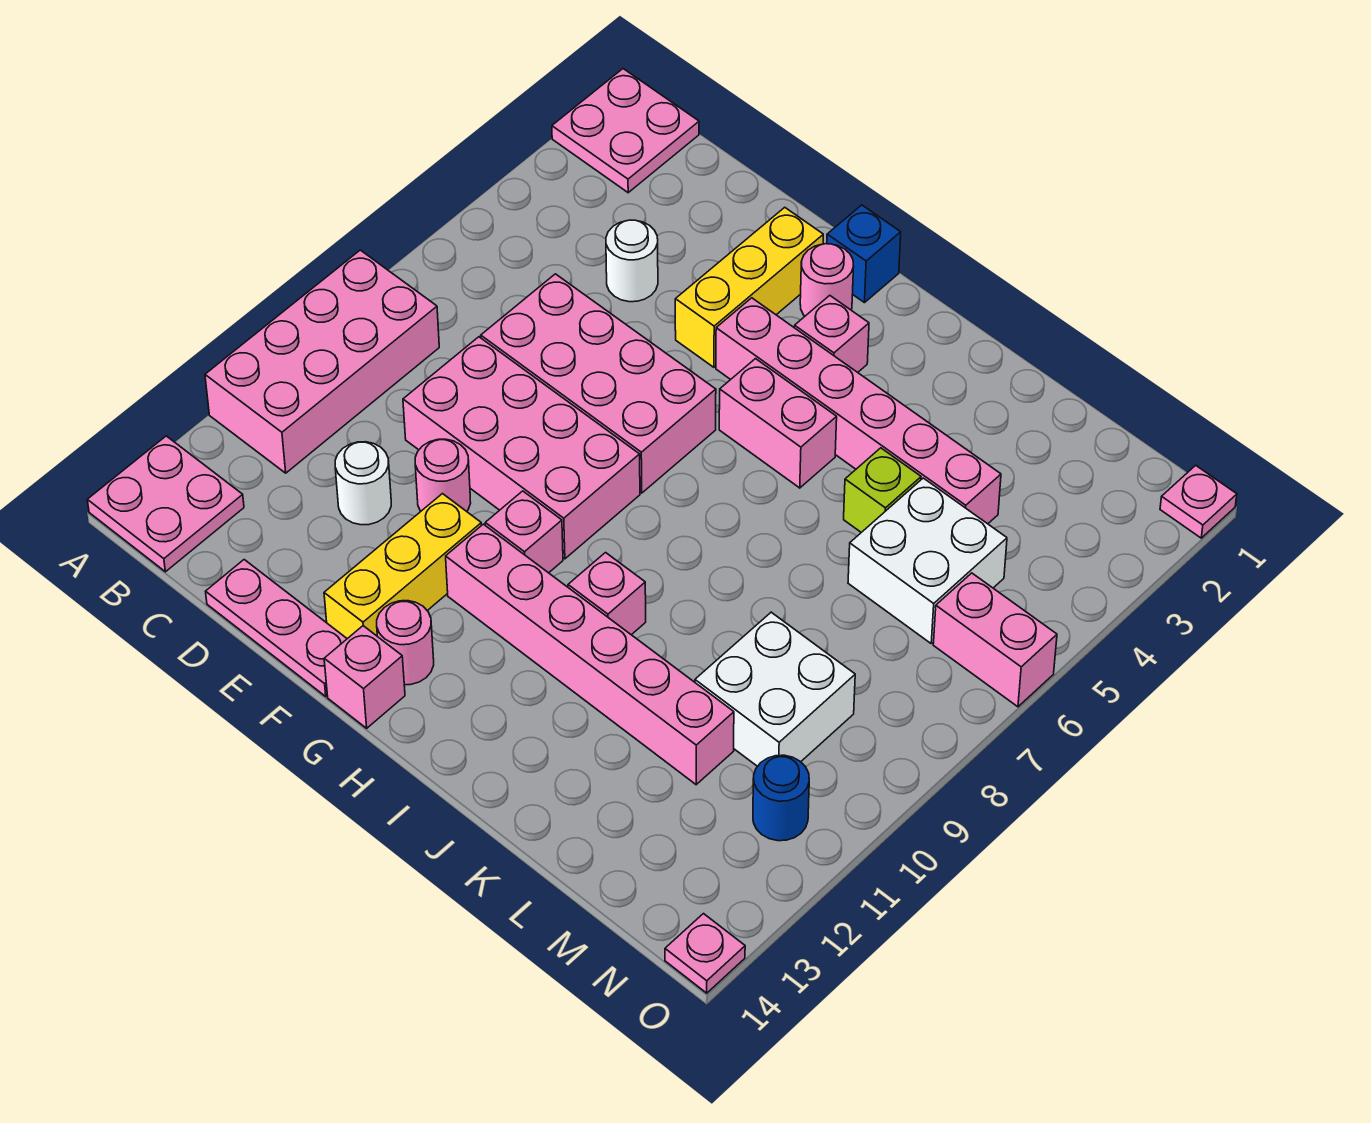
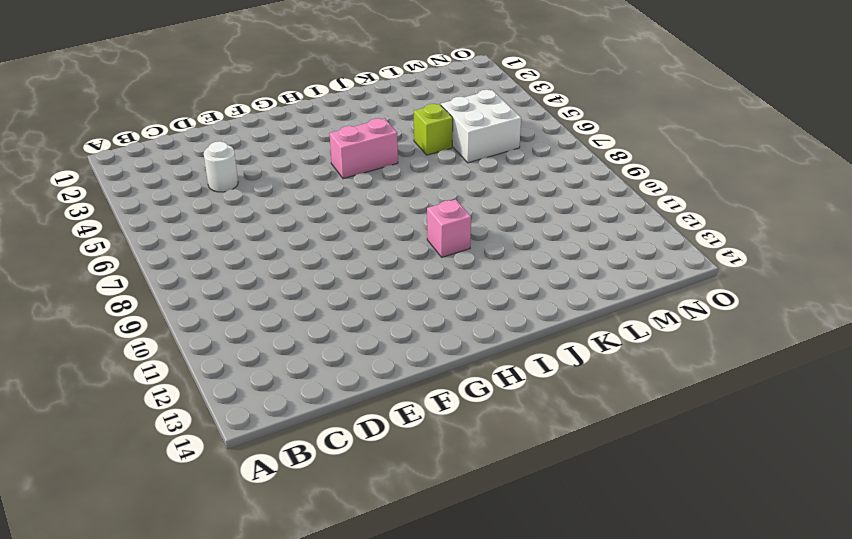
none -> pink 2x2 plate [552,69,699,193]
none -> pink 2x4 brick [205,250,439,473]
none -> pink 2x2 plate [87,436,244,572]

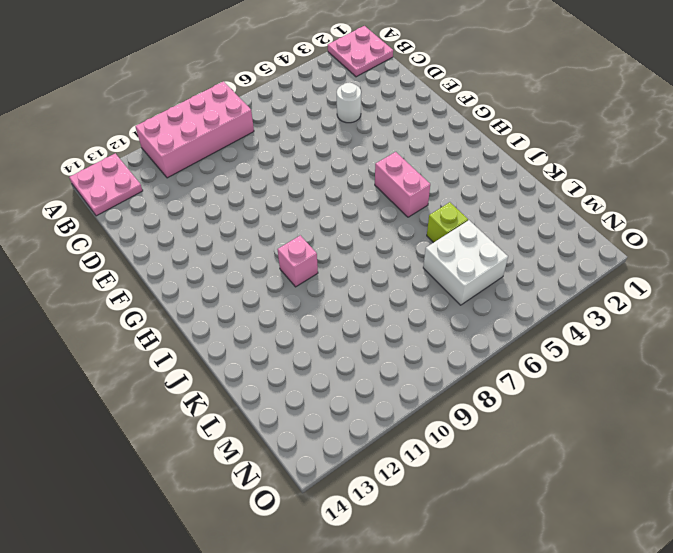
none -> pink 2x4 brick [481,274,716,493]
none -> pink 2x4 brick [403,337,640,559]
none -> white 1x1 round brick [335,442,391,525]

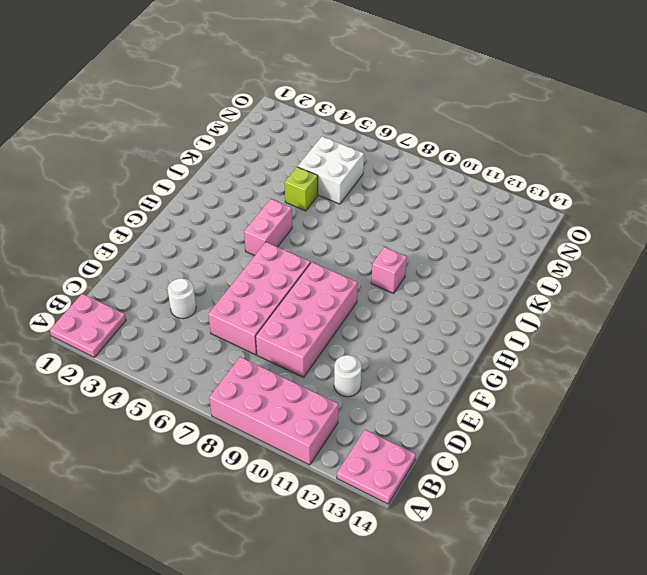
none -> pink 1x3 plate [206,560,347,696]
none -> pink 1x1 round brick [415,439,471,511]
none -> yellow 1x3 brick [675,207,823,367]

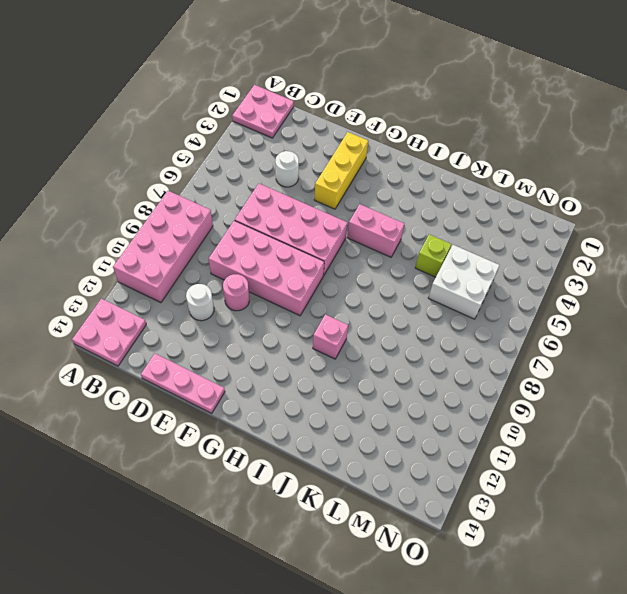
none -> yellow 1x3 brick [324,494,482,639]
none -> blue 1x1 brick [827,205,901,303]
none -> pink 1x1 round brick [800,244,854,316]

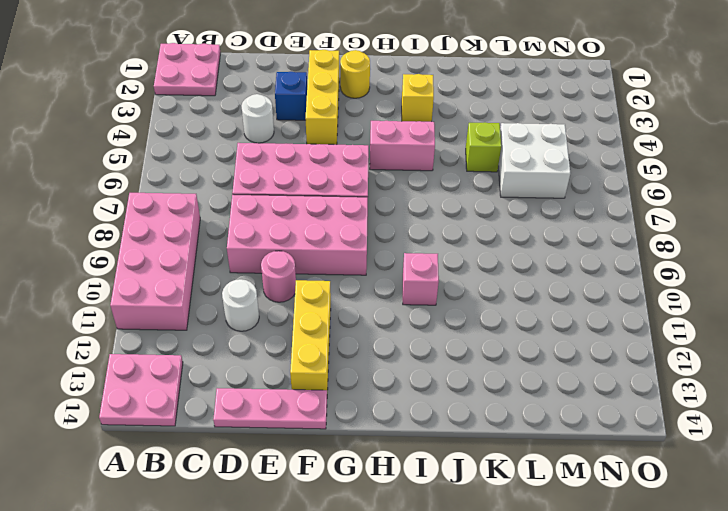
blue 1x1 brick [275,72,307,120] -> blue 1x1 brick moved to [827,205,901,303]
yellow 1x1 round brick [340,50,370,98] -> pink 1x1 round brick [800,244,854,316]
yellow 1x1 brick [402,74,434,122] -> none
none -> pink 1x6 brick [716,298,1001,524]
none -> pink 1x1 brick [485,491,563,573]
none -> pink 1x6 brick [446,524,734,785]

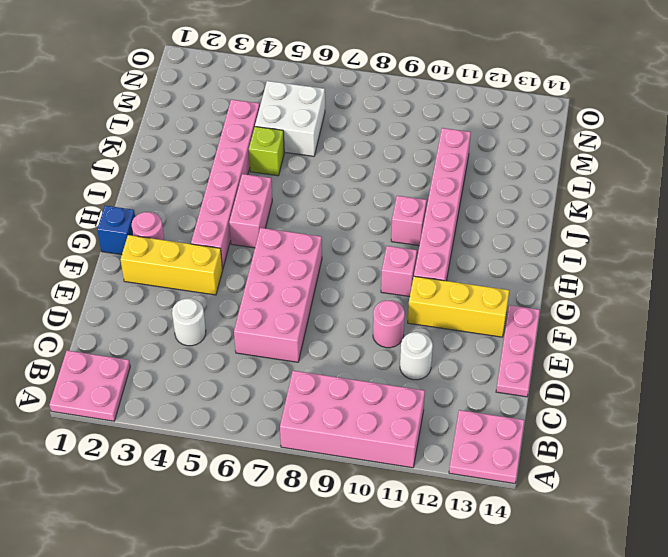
none -> pink 2x4 brick [403,337,640,559]
none -> pink 1x1 round brick [377,601,434,685]
none -> pink 1x1 brick [324,626,405,728]

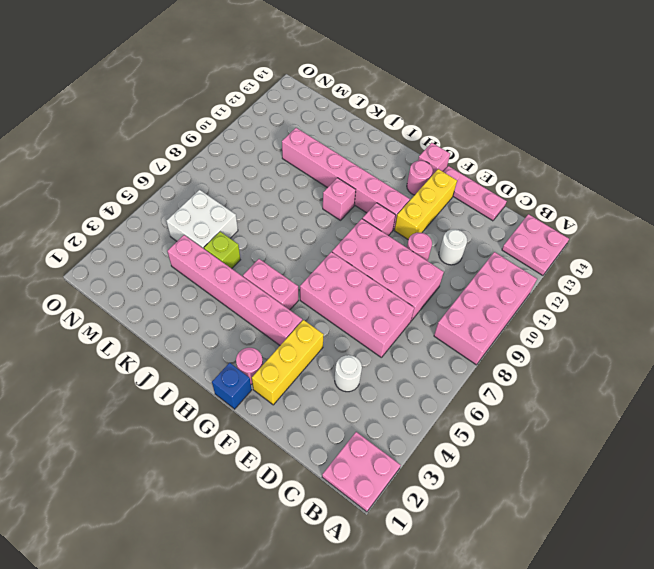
none -> pink 1x1 brick [795,295,869,372]
none -> white 2x2 brick [695,612,855,766]
none -> pink 1x2 brick [933,573,1057,707]

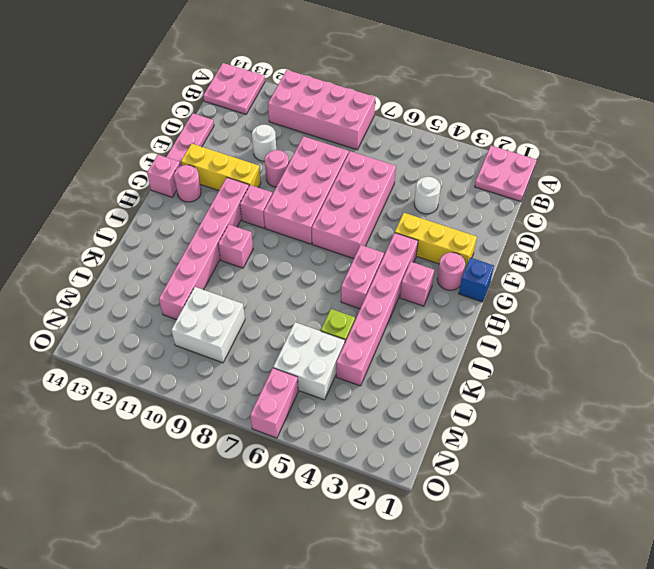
none -> blue 1x1 round brick [753,755,809,841]
none -> pink 1x1 plate [1160,465,1237,538]
none -> pink 1x1 plate [665,914,745,993]

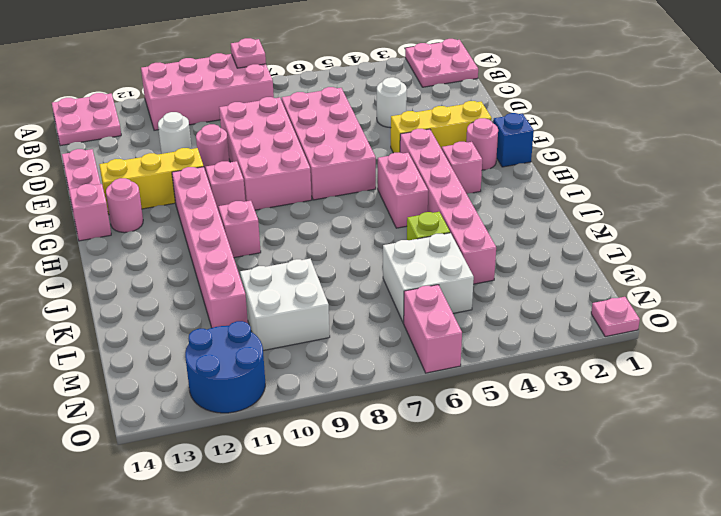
pink 1x1 plate [231,38,266,68] -> pink 1x1 plate moved to [665,914,745,993]
blue 2x2 round brick [185,321,265,413] -> blue 1x1 round brick [753,755,809,841]

